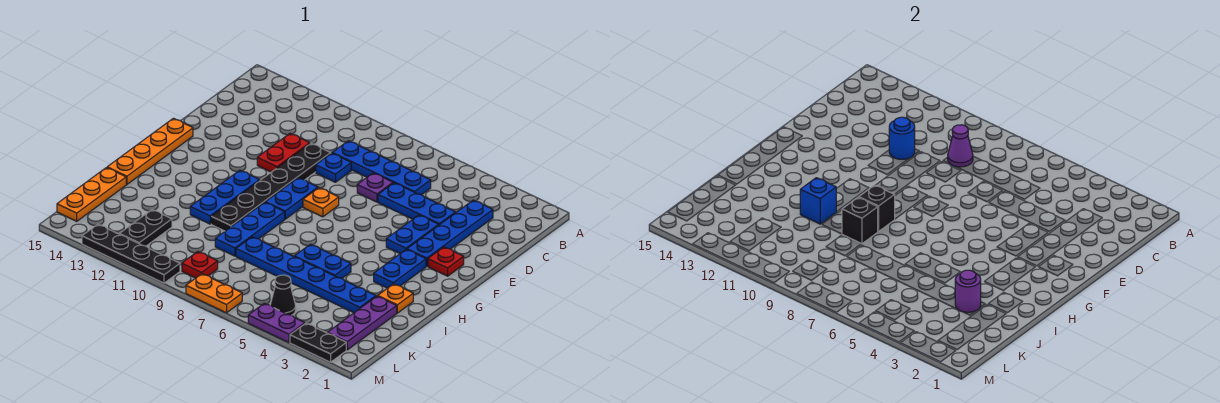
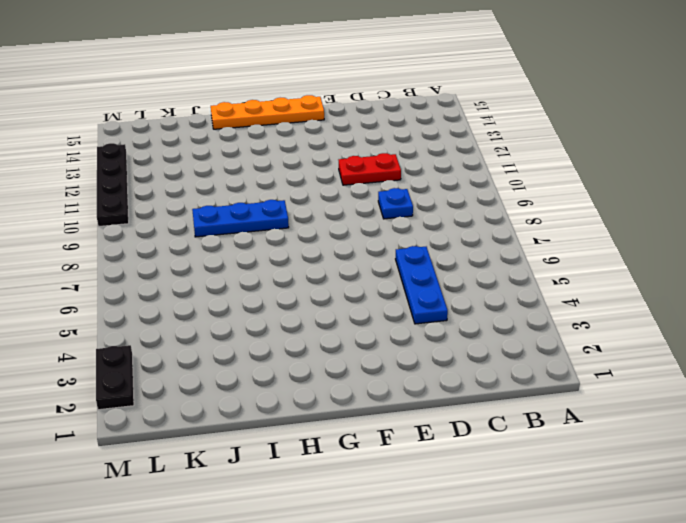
none -> blue 1x4 plate [407,200,493,266]
none -> blue 1x4 plate [333,141,431,195]
none -> purple 1x1 plate [357,173,393,202]
none -> black 1x6 plate [211,143,331,231]

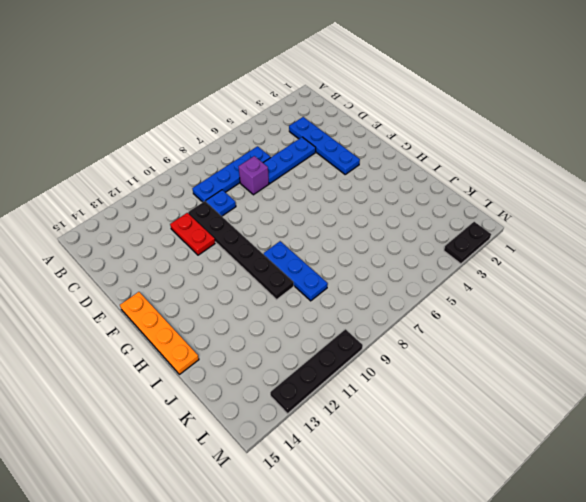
purple 1x1 brick [239,156,269,195] -> purple 1x1 plate [357,173,393,202]
none -> blue 1x2 plate [386,215,439,254]
none -> red 1x1 plate [428,247,464,276]
none -> orange 1x1 plate [303,188,339,217]
none -> blue 1x2 plate [266,178,318,219]

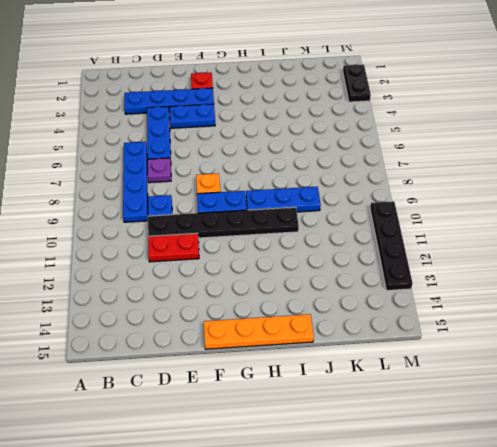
none -> blue 1x2 plate [374,249,426,288]
none -> blue 1x3 plate [190,170,260,224]
none -> orange 1x1 plate [378,284,413,313]
none -> blue 1x2 plate [294,244,351,278]

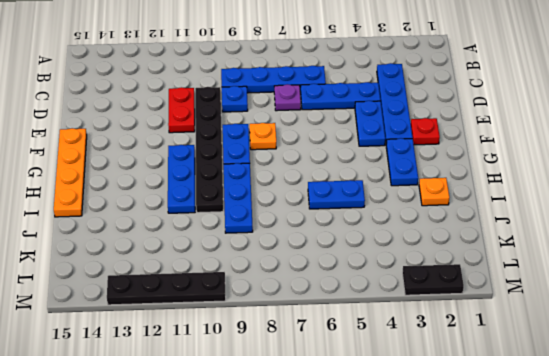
none -> purple 1x3 plate [328,296,397,350]
none -> blue 1x6 plate [236,237,376,313]
none -> orange 1x3 plate [57,168,126,221]
none -> black 1x2 plate [120,210,172,246]

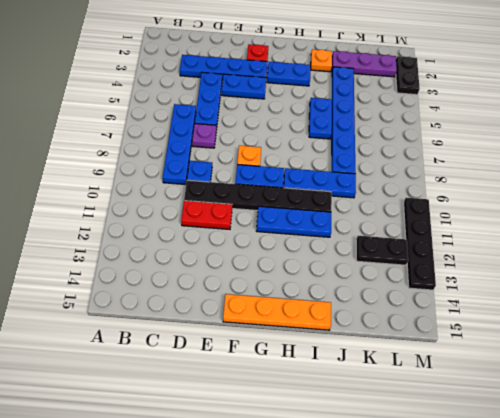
none -> orange 1x3 plate [57,168,126,221]
none -> black 1x1 cone [270,275,296,315]
none -> red 1x1 plate [182,252,218,278]
none -> purple 1x2 plate [248,303,305,342]

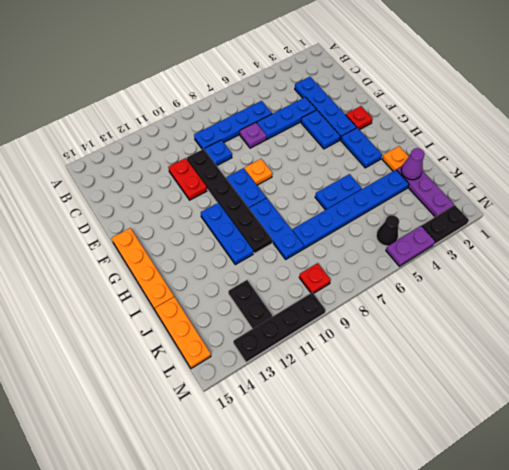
purple 1x1 cone [401,148,425,180] -> purple 1x1 cone moved to [948,125,973,167]
none -> orange 1x2 plate [186,274,242,313]
none -> blue 1x1 round brick [889,117,915,159]
none -> black 1x1 brick [859,185,895,232]
none -> black 1x1 brick [842,197,878,244]

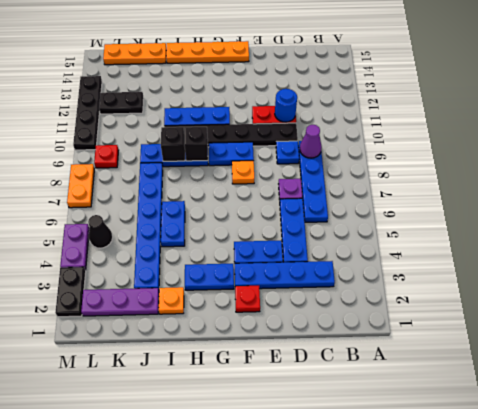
none -> blue 1x1 brick [800,178,836,224]
none -> purple 1x1 round brick [955,270,981,312]

